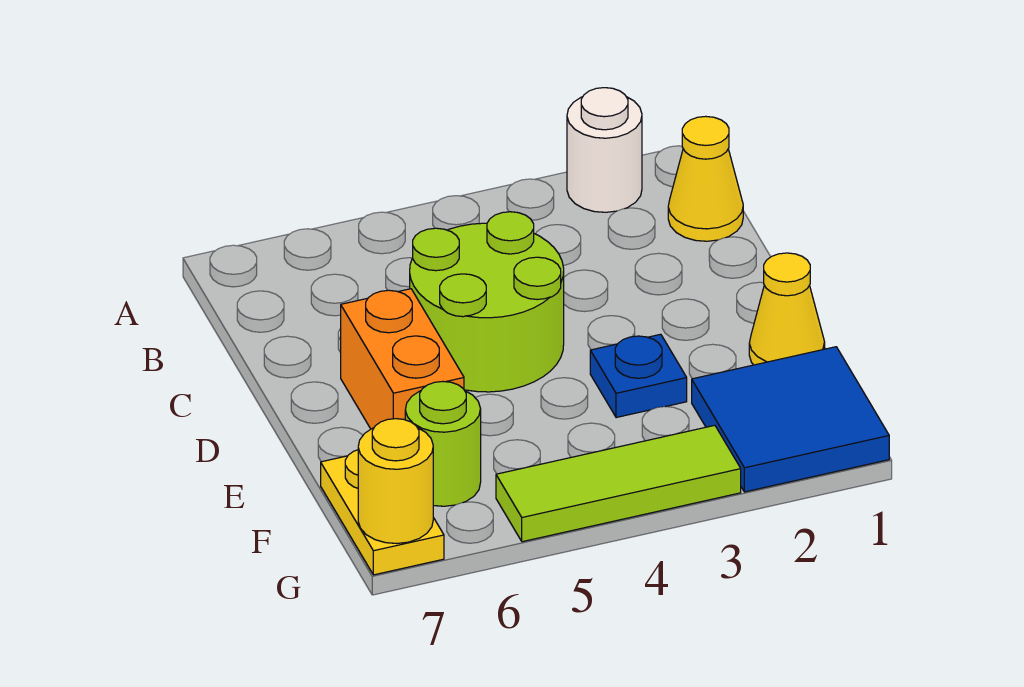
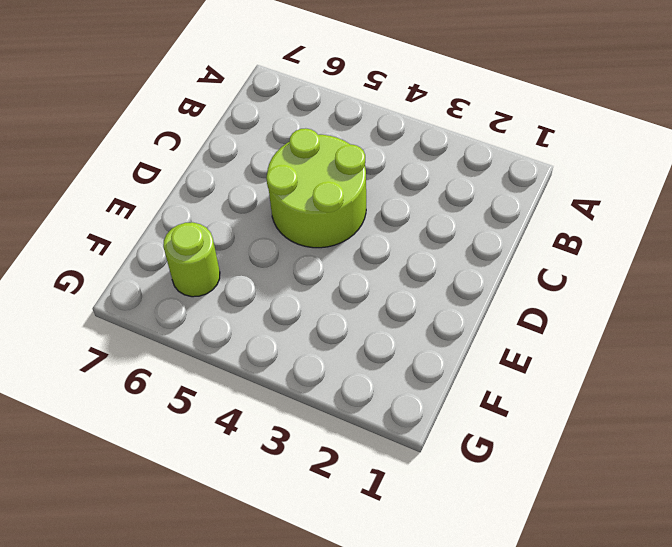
none -> white 1x1 round brick [567,88,642,212]
none -> yellow 1x1 cone [668,116,743,241]

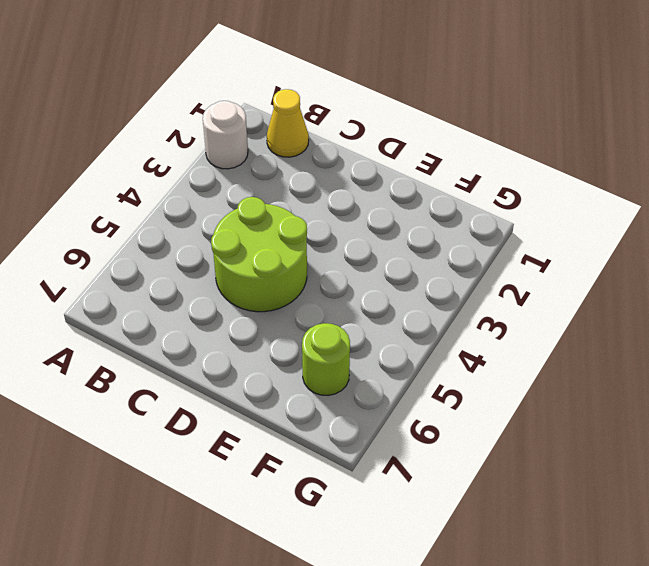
none -> orange 1x2 brick [341,289,464,429]
none -> yellow 1x1 cone [749,253,825,365]

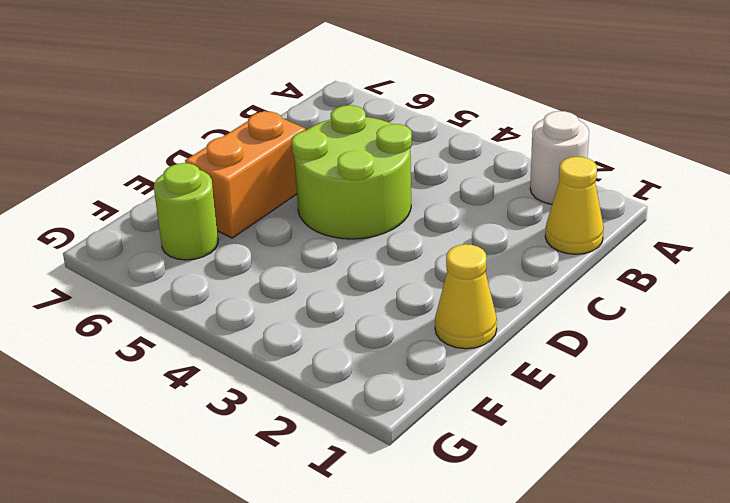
none -> blue 1x1 plate [590,334,687,418]
none -> blue 2x2 tile [692,347,889,492]

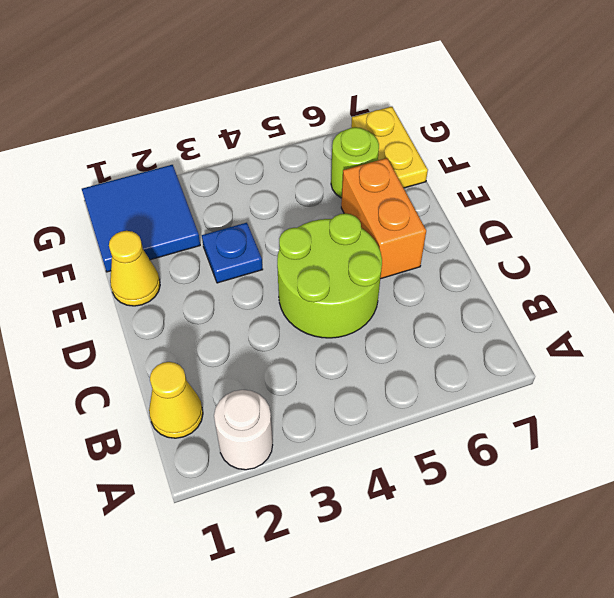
none -> lime 1x3 tile [496,425,741,542]
none -> yellow 1x1 round brick [358,419,433,543]

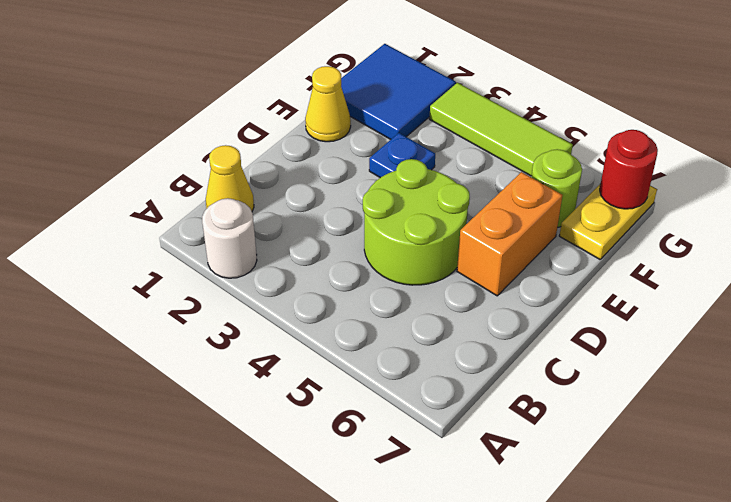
red 1x1 round brick [600,130,658,209] -> yellow 1x1 round brick [358,419,433,543]

